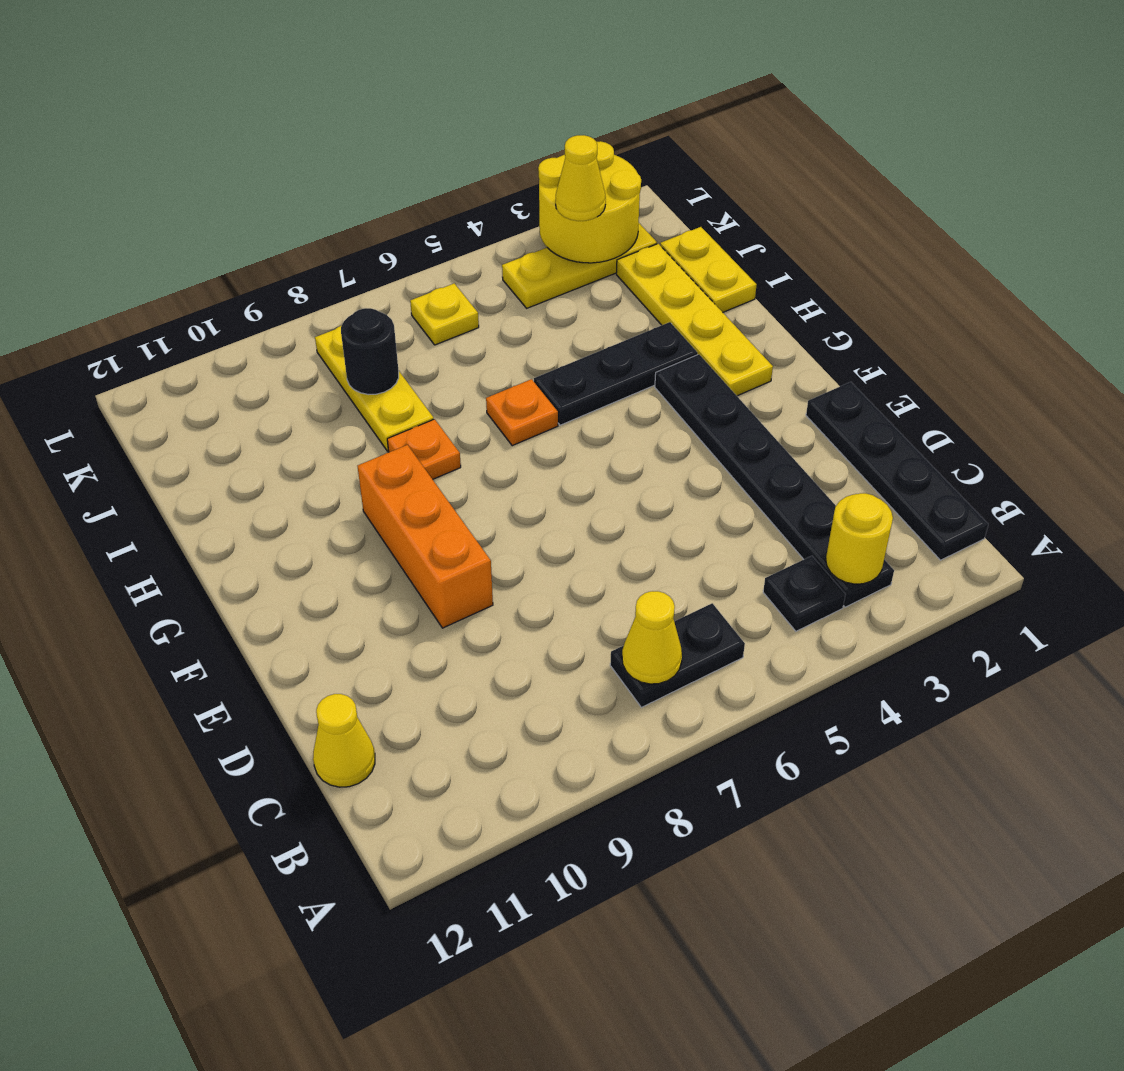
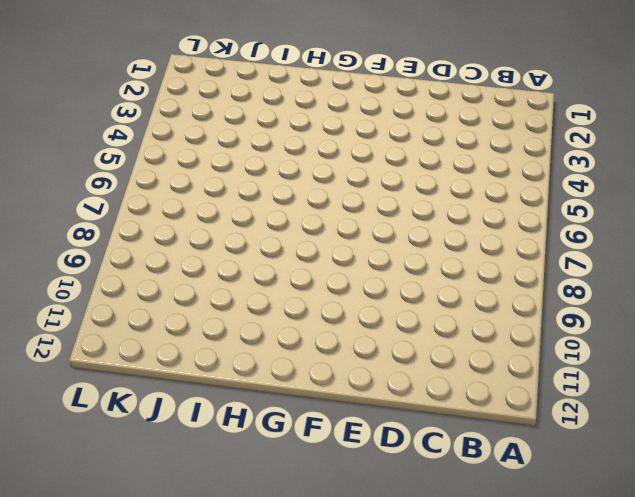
none -> black 1x4 plate [806,382,988,560]
none -> black 1x6 plate [655,354,894,607]
none -> black 1x1 plate [763,556,845,631]

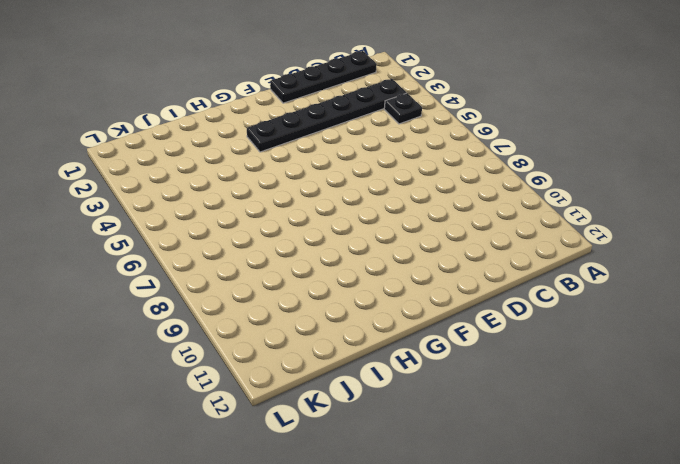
none -> black 1x2 plate [610,603,745,707]
none -> yellow 1x1 cone [313,694,375,787]
none -> orange 1x3 brick [358,445,493,628]

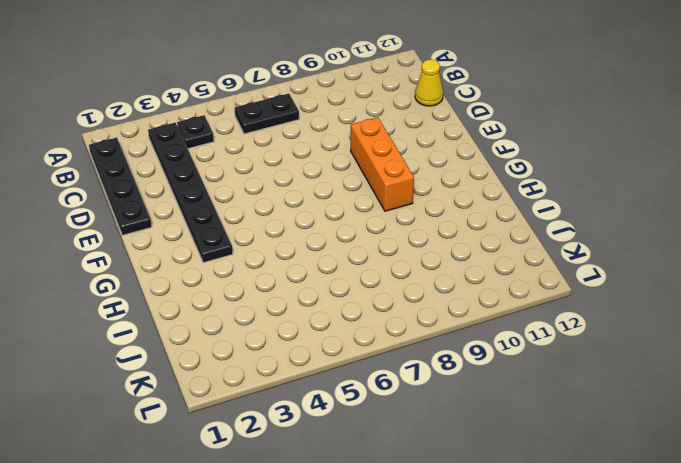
none -> yellow 1x4 plate [616,244,773,396]
none -> black 1x3 plate [534,322,698,425]
none -> orange 1x1 plate [486,379,558,446]

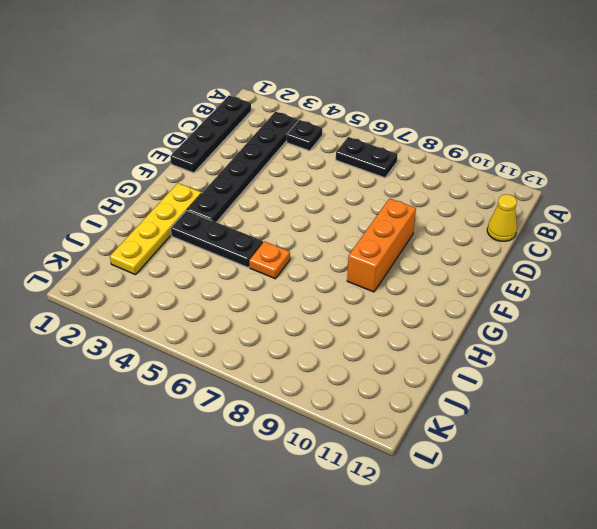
none -> orange 1x1 plate [387,419,461,479]
none -> yellow 1x2 plate [660,227,757,312]
none -> yellow 1x3 plate [315,326,434,451]

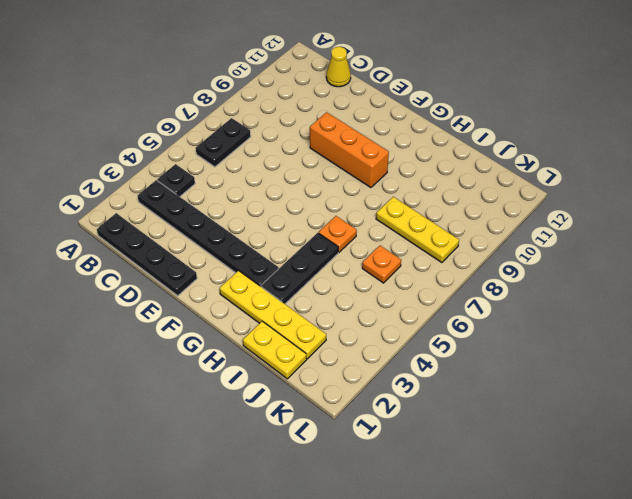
orange 1x1 plate [362,246,401,283] -> orange 1x1 plate moved to [387,419,461,479]
none -> yellow 1x3 plate [502,223,657,308]
none -> yellow 1x1 plate [410,283,479,345]
none -> yellow 1x1 round brick [826,493,893,584]

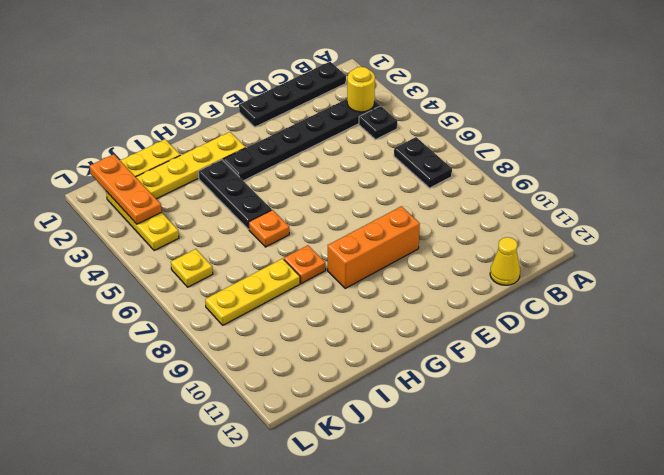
orange 1x3 plate [90,154,162,224] -> yellow 2x2 round brick [538,141,641,263]
none -> yellow 1x1 cone [622,591,682,684]
none -> black 1x1 round brick [341,308,399,395]
none -> yellow 1x1 cone [556,135,606,221]

